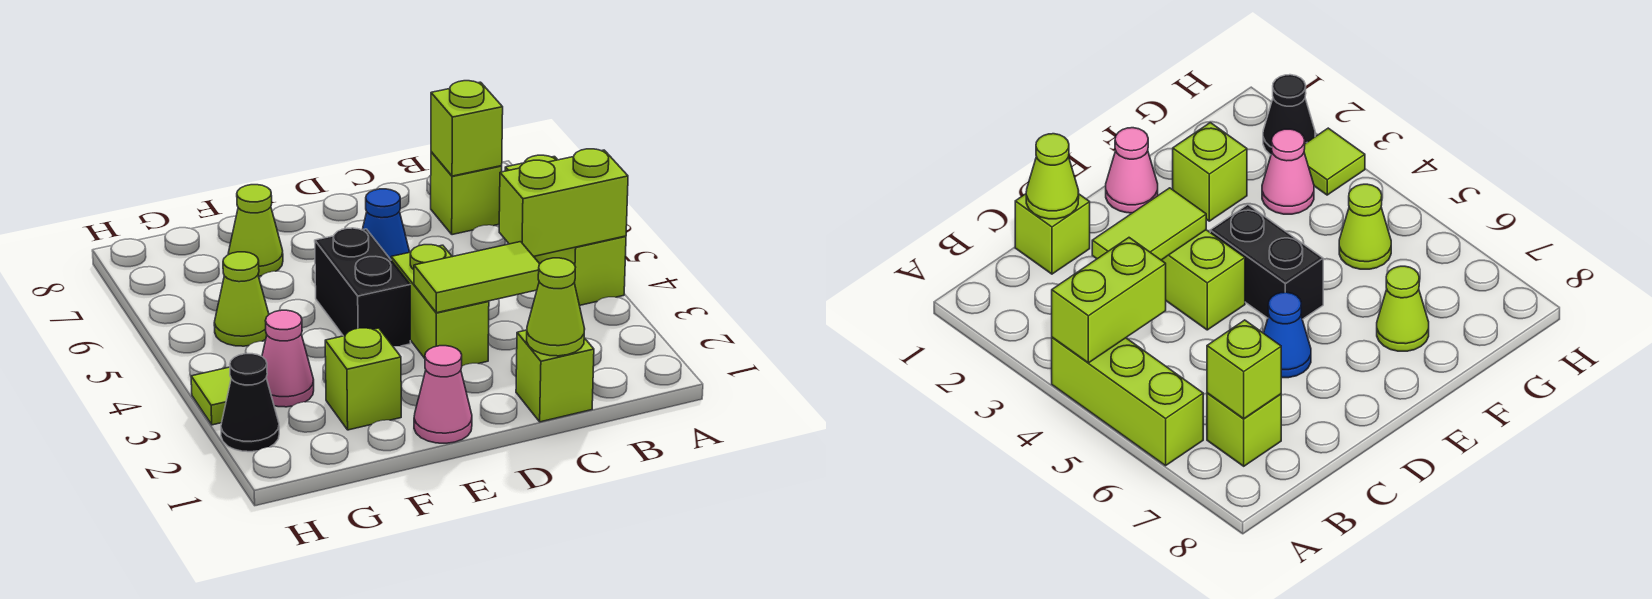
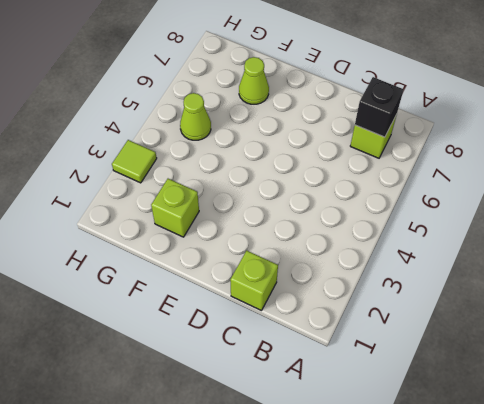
black 1x1 brick [355,77,404,137] -> lime 1x1 brick [431,81,503,176]
none -> lime 1x3 brick [505,155,626,305]
none -> lime 1x2 brick [391,245,489,366]
none -> blue 1x1 cone [362,189,409,259]

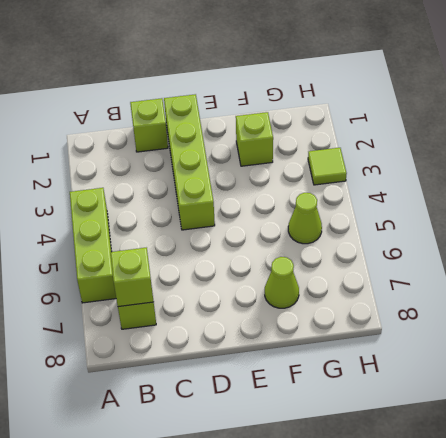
lime 1x4 brick [164,94,215,230] -> lime 1x2 brick [391,245,489,366]
none -> blue 1x1 cone [362,189,409,259]
none -> pink 1x1 cone [414,346,472,443]
none -> black 1x2 brick [315,228,410,346]

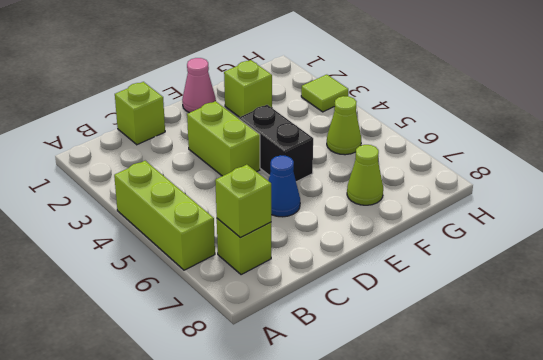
none -> pink 1x1 cone [262,310,314,407]
none -> black 1x1 cone [221,354,279,452]
none -> lime 1x2 brick [499,149,628,256]

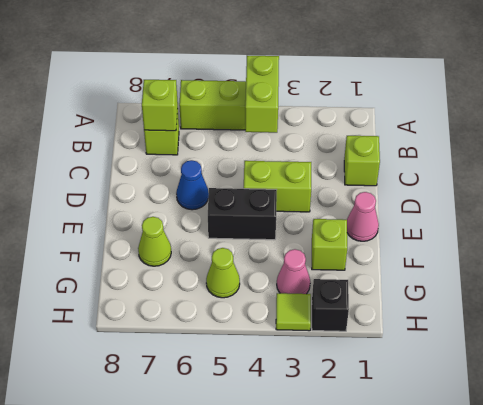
black 1x1 brick [312,279,349,331] -> black 1x1 cone [221,354,279,452]
none -> lime 1x1 cone [527,258,585,356]
none -> lime 1x2 tile [414,242,539,313]

